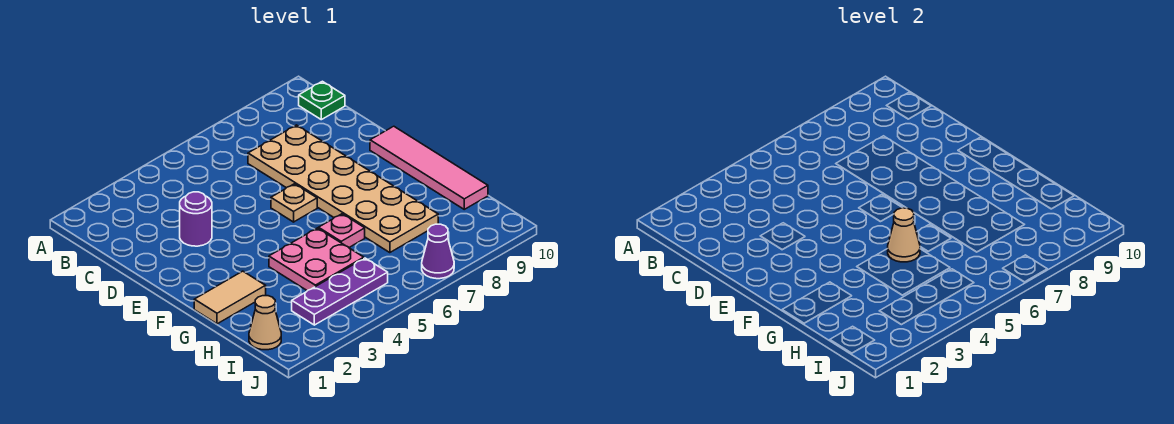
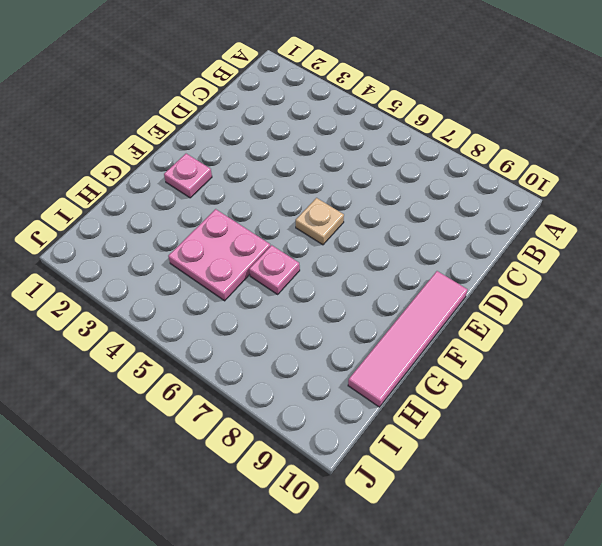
pink 1x1 plate [164,154,212,198] -> none
none -> green 1x1 plate [299,81,345,120]
none -> tan 2x6 plate [248,125,438,253]
none -> purple 1x1 round brick [180,192,212,246]

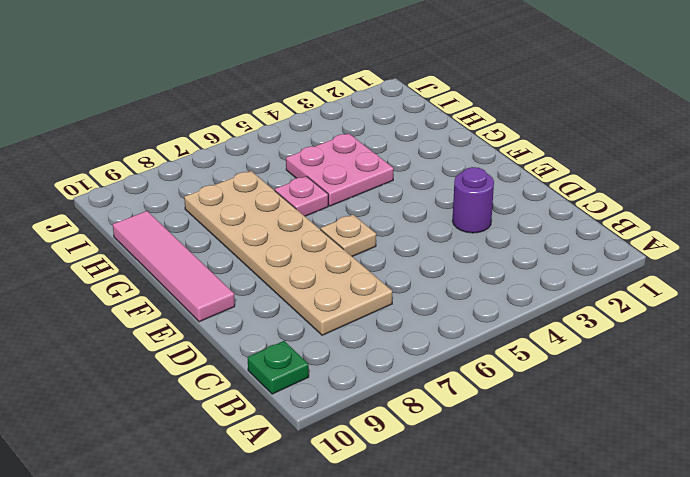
none -> tan 1x2 tile [194,271,266,324]
none -> tan 1x1 cone [249,296,281,350]
none -> purple 1x3 plate [292,258,388,325]

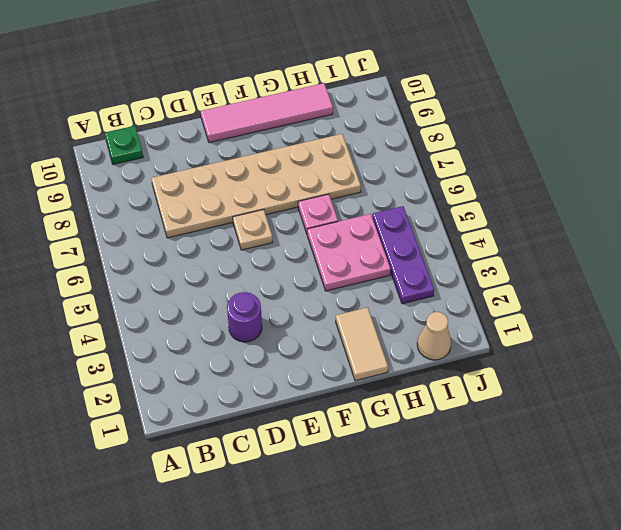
none -> purple 1x1 cone [422,224,454,279]
none -> tan 1x1 cone [888,208,920,262]

